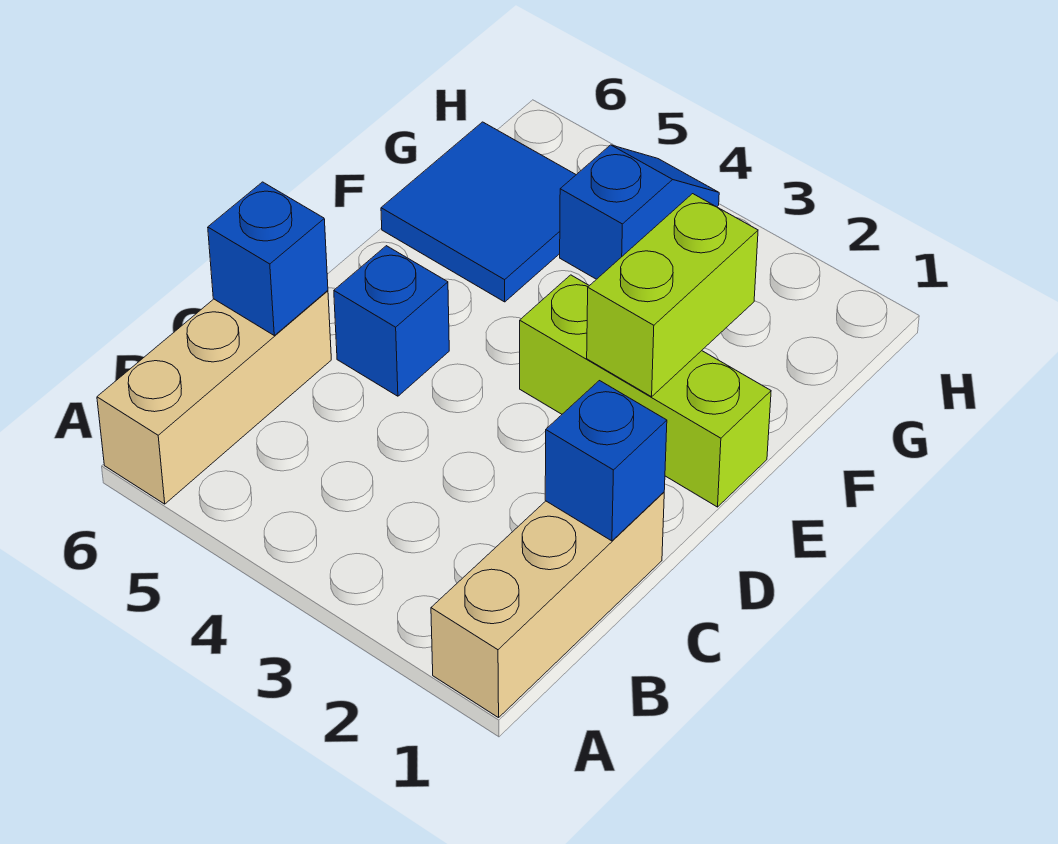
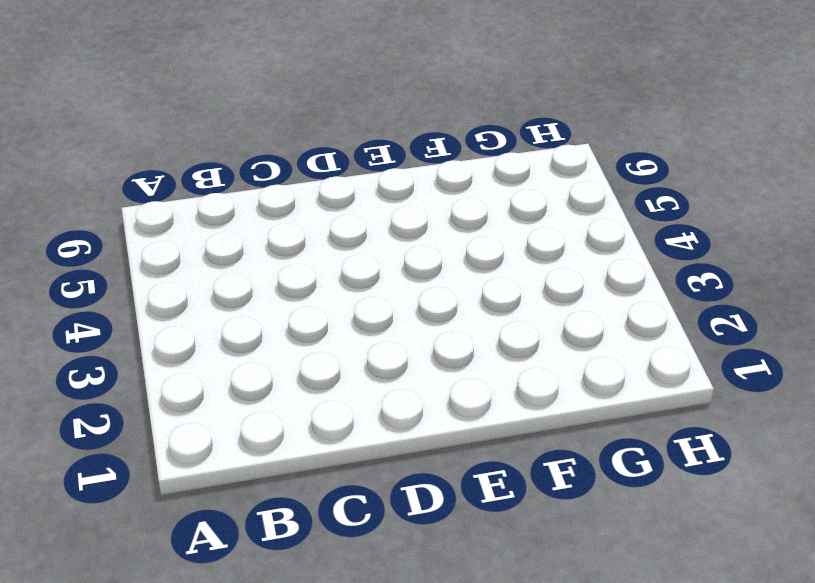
none -> tan 1x3 brick [431,492,664,718]
none -> tan 1x3 brick [97,291,331,504]

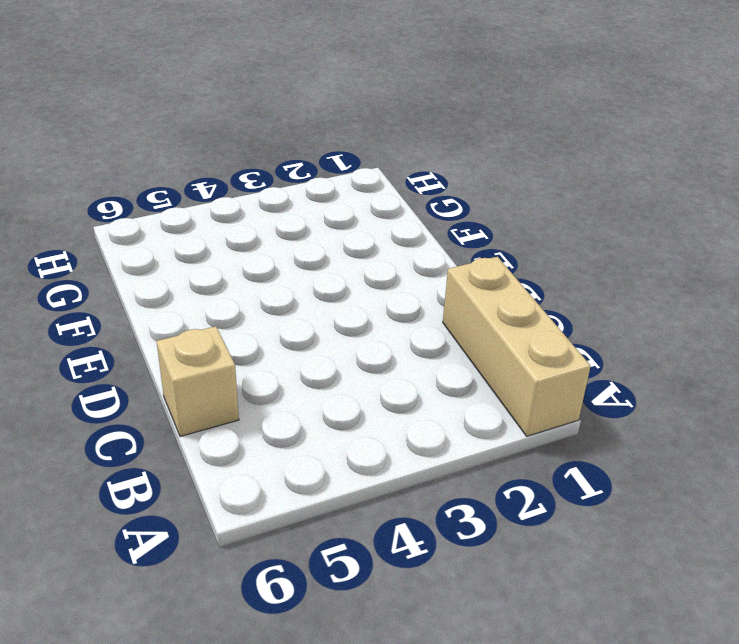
tan 1x1 brick [156,326,239,436] -> tan 1x3 brick [97,291,331,504]
none -> blue 1x1 brick [334,246,449,396]
none -> lime 1x3 brick [520,275,771,507]

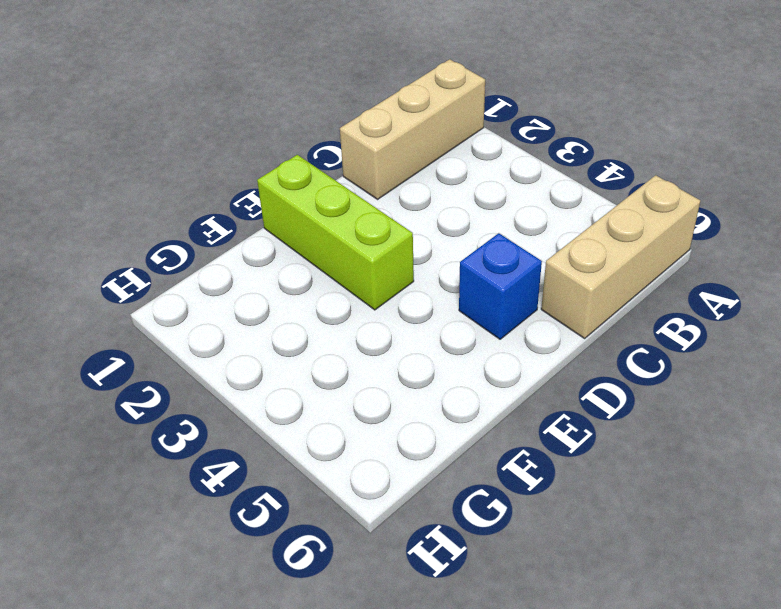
none -> blue 2x2 tile [381,122,576,302]
none -> blue 1x2 slope [560,145,719,279]

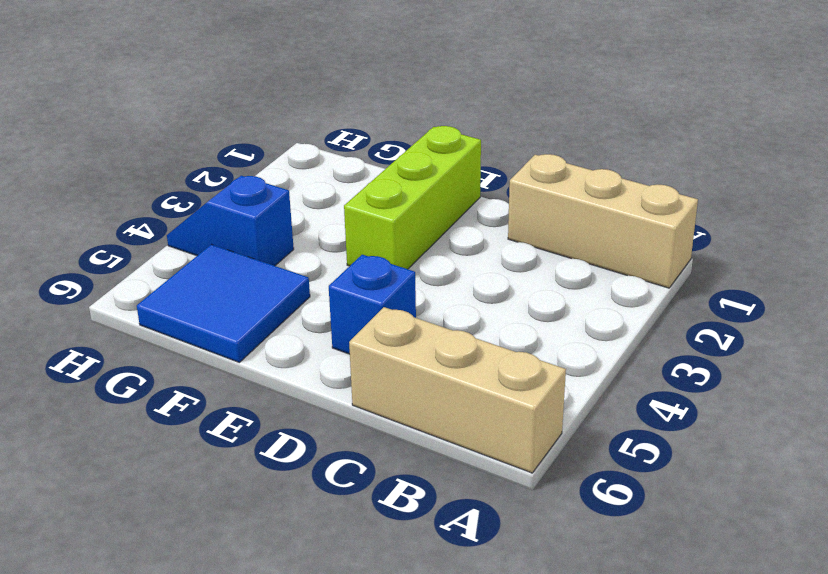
none -> blue 1x1 brick [545,381,667,541]
none -> blue 1x1 brick [208,182,328,335]

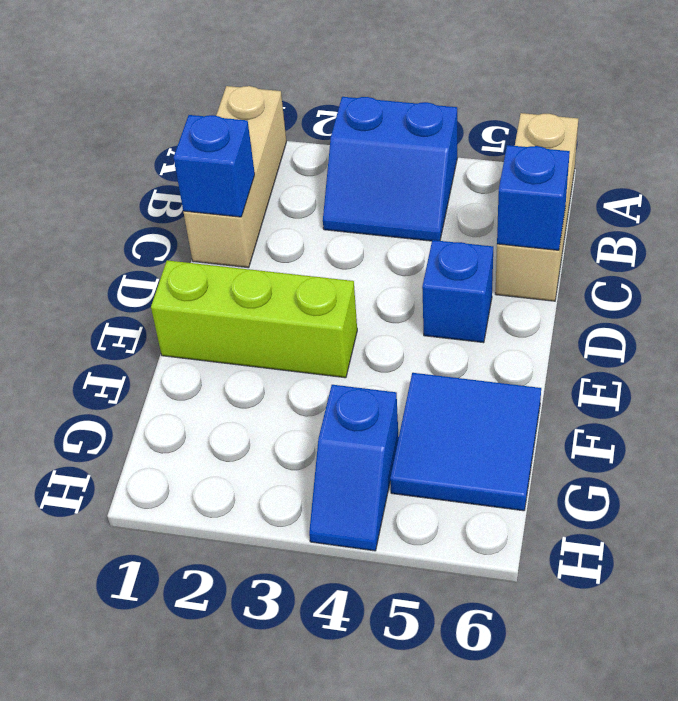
blue 2x2 slope [323,97,457,241] -> none
none -> lime 1x2 brick [587,194,758,397]

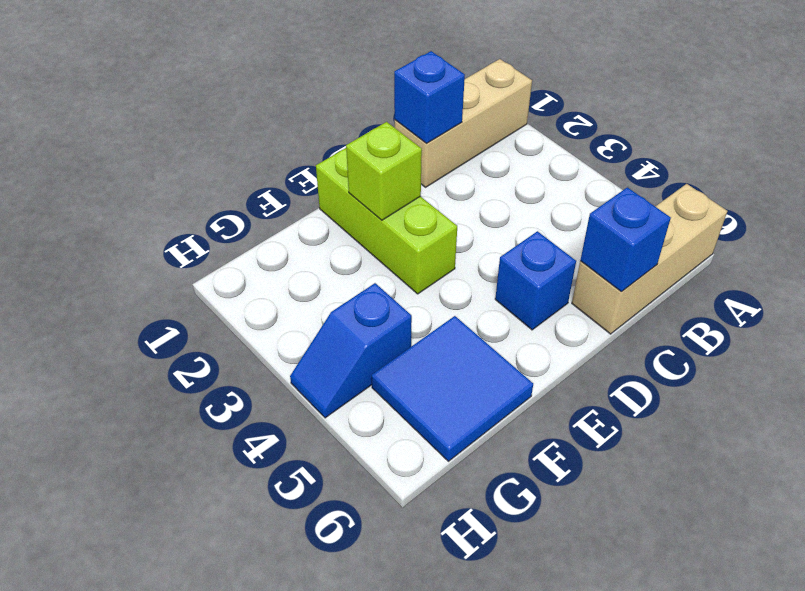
lime 1x1 brick [346,122,422,220] -> lime 1x2 brick [587,194,758,397]

